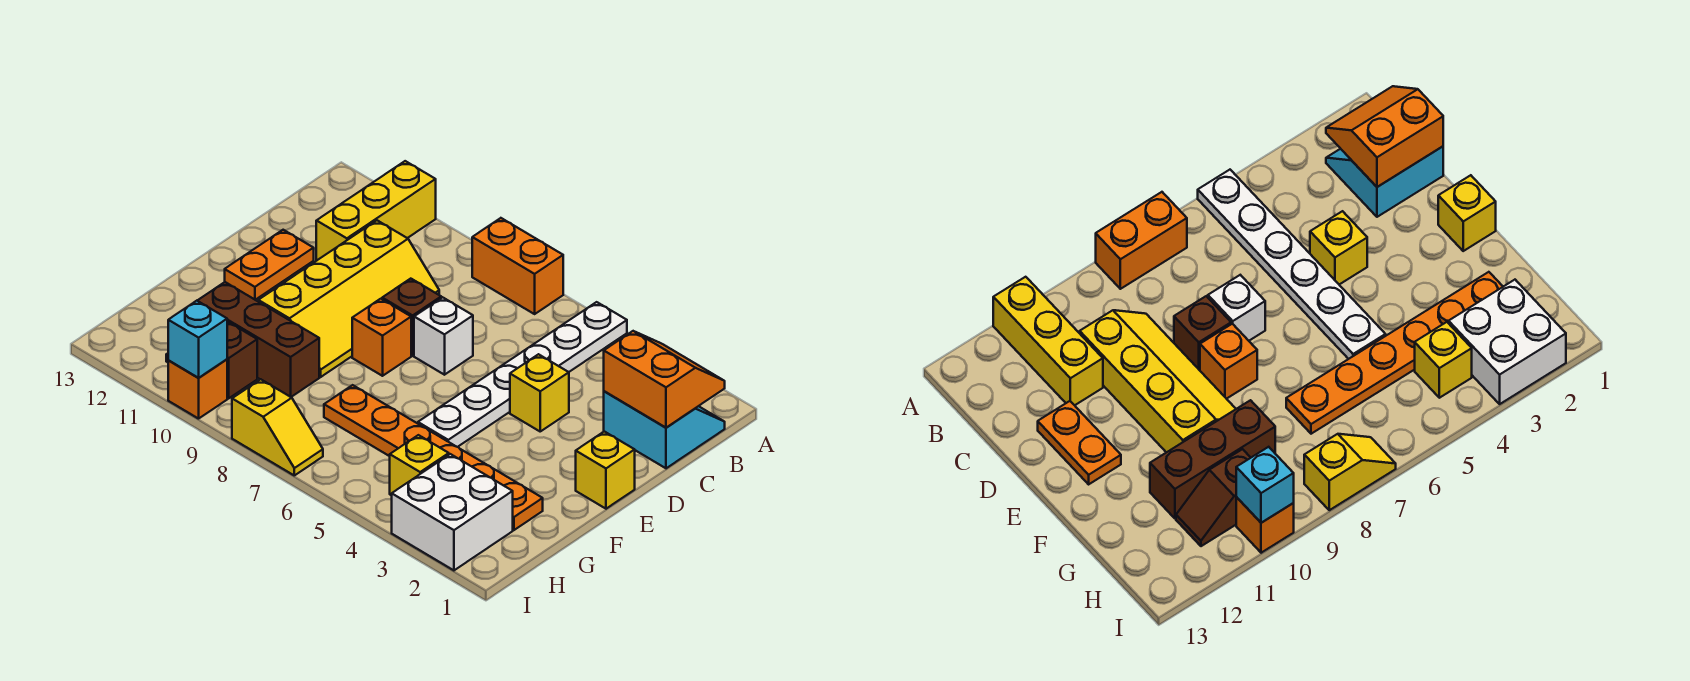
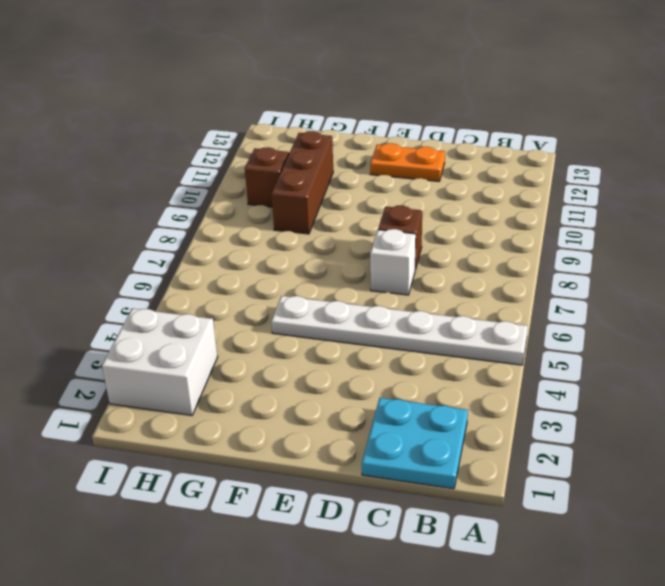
cyan 2x2 plate [362,398,468,489] -> cyan 2x2 slope [604,391,725,468]
none -> orange 1x2 brick [472,218,563,314]
none -> yellow 1x3 brick [316,161,436,261]
none -> yellow 2x4 slope [258,220,439,377]

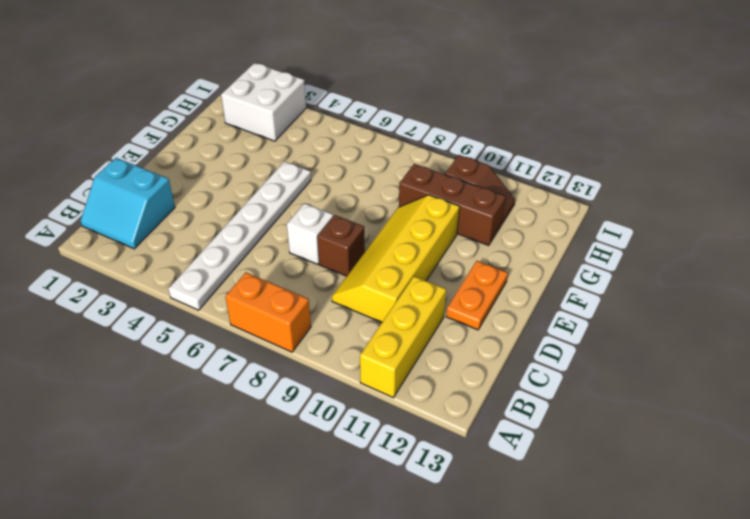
none -> yellow 1x1 brick [510,354,569,431]
none -> yellow 1x1 brick [576,431,635,509]
none -> orange 1x1 brick [352,299,411,376]

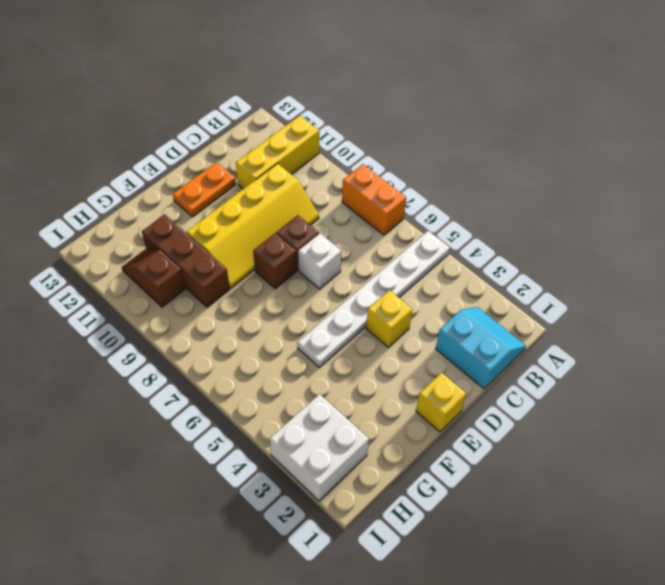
brown 1x1 brick [253,233,297,289] -> orange 1x1 brick [352,299,411,376]
none -> orange 1x6 plate [324,385,543,530]
none -> yellow 1x1 brick [390,435,449,495]
none -> yellow 1x2 slope [232,379,323,475]

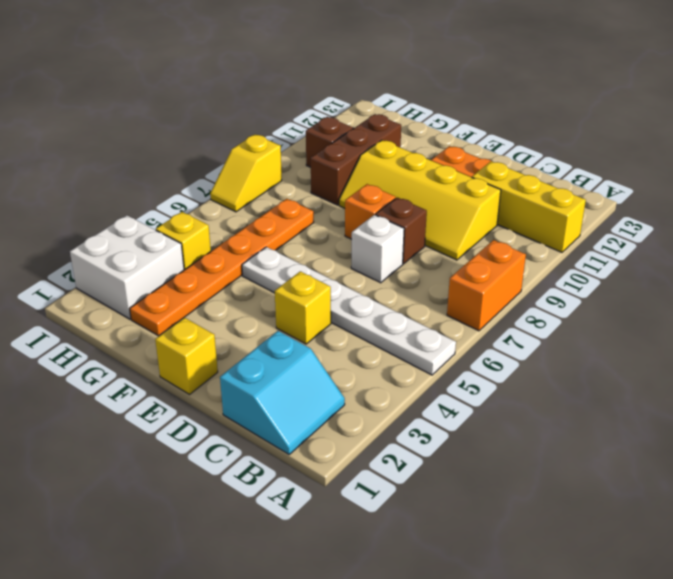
none -> orange 1x1 brick [168,359,227,419]
none -> orange 2x2 slope [604,331,725,428]
none -> cyan 1x1 brick [168,301,227,378]

